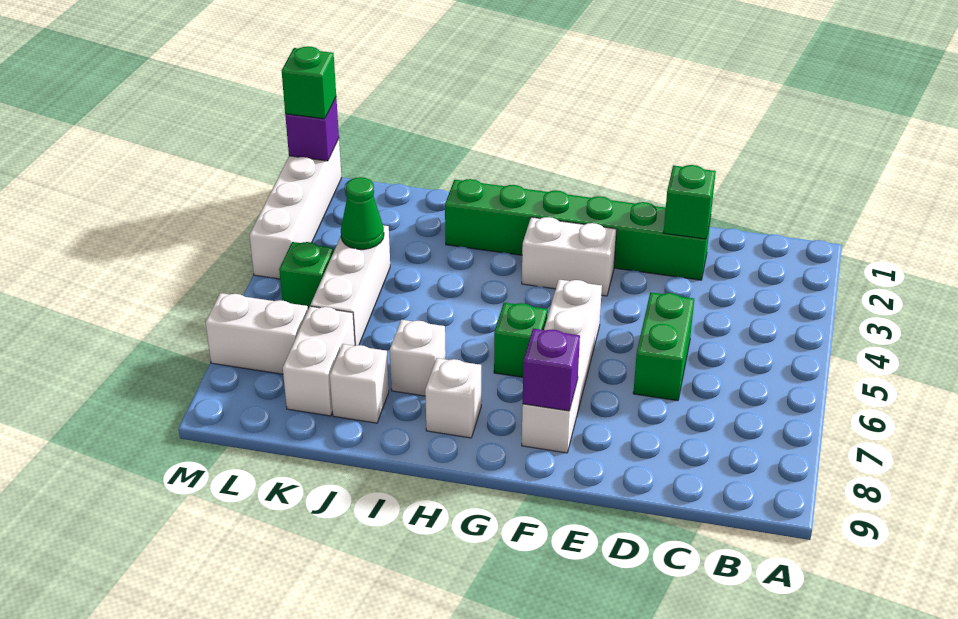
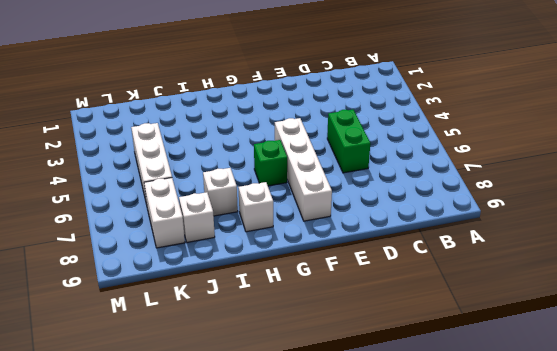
none -> green 1x6 brick [445,179,711,280]
none -> white 1x2 brick [522,217,616,296]
none -> green 1x1 brick [279,242,334,309]

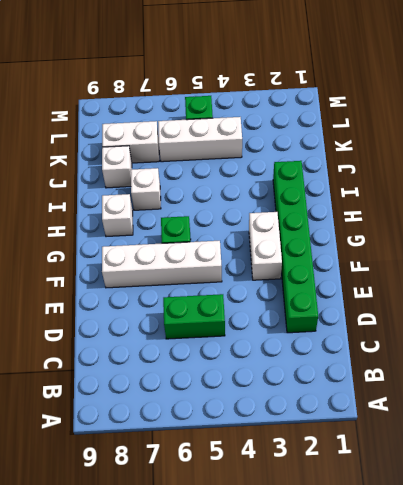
none -> white 1x2 brick [206,293,308,374]
none -> white 1x4 brick [250,139,342,279]
none -> green 1x1 brick [664,165,716,239]

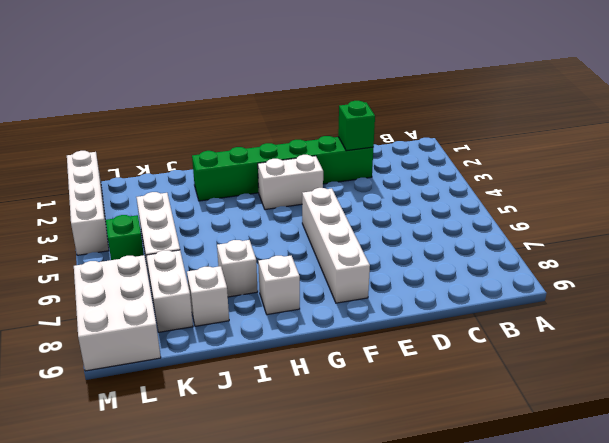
white 2x3 brick [74,255,161,371] -> white 1x2 brick [206,293,308,374]
none -> green 1x2 brick [633,292,694,401]
none -> green 1x1 brick [494,303,548,377]
none -> purple 1x1 brick [523,329,580,411]

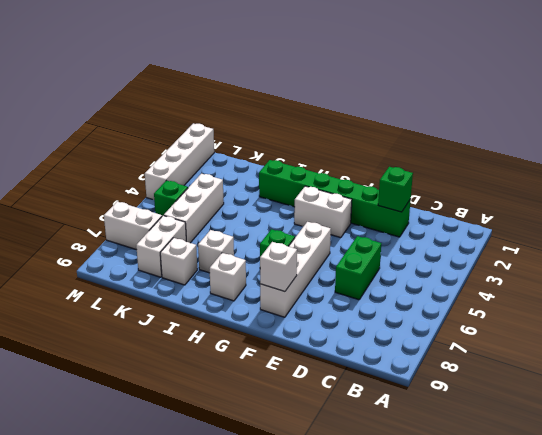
white 1x1 brick [260,242,297,292] -> purple 1x1 brick [523,329,580,411]
none -> green 1x1 cone [341,177,384,249]
none -> purple 1x1 brick [285,98,339,161]
none -> green 1x1 brick [282,46,336,119]

